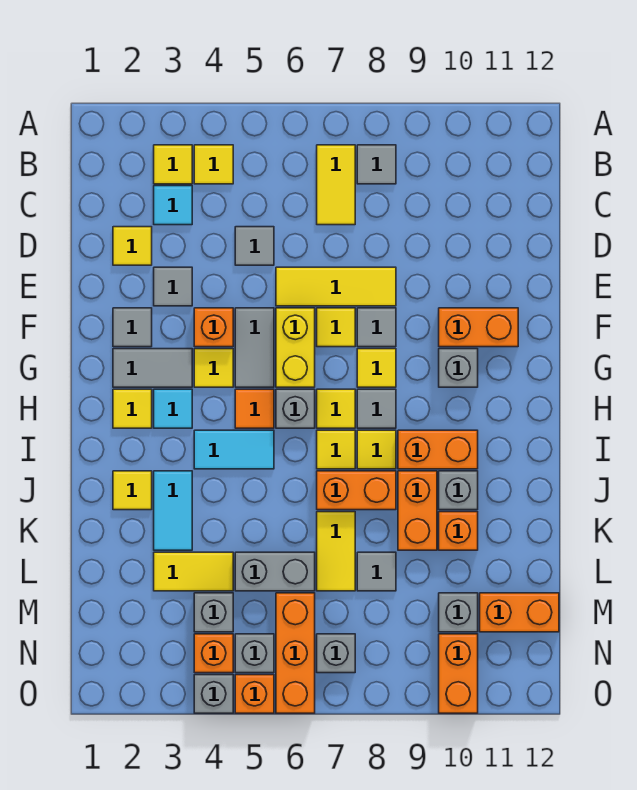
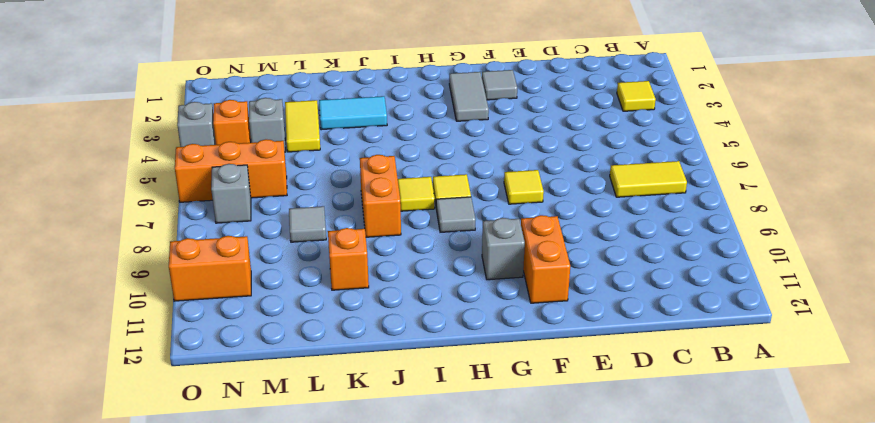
none -> yellow 1x1 tile [194,145,233,184]
none -> grey 1x1 tile [357,145,396,184]
none -> cyan 1x1 tile [154,186,192,225]
none -> yellow 1x1 tile [113,227,152,265]

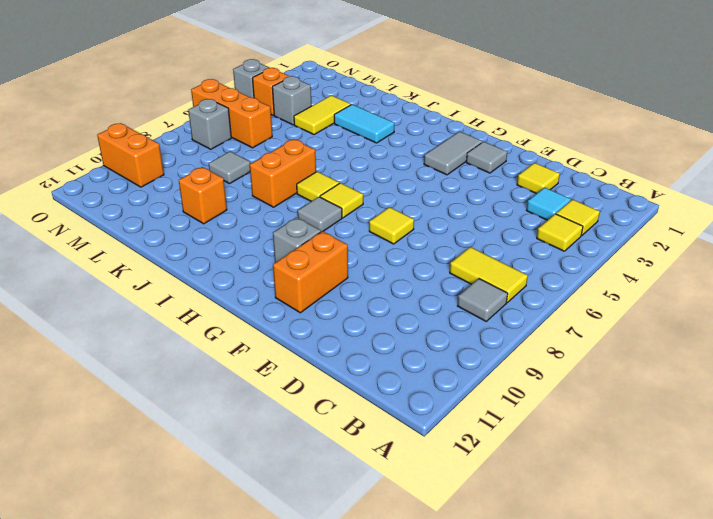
none -> grey 1x1 tile [235,227,274,265]
none -> grey 1x1 tile [154,267,192,306]
none -> yellow 1x3 tile [276,267,396,306]
none -> orange 1x1 brick [194,308,233,347]

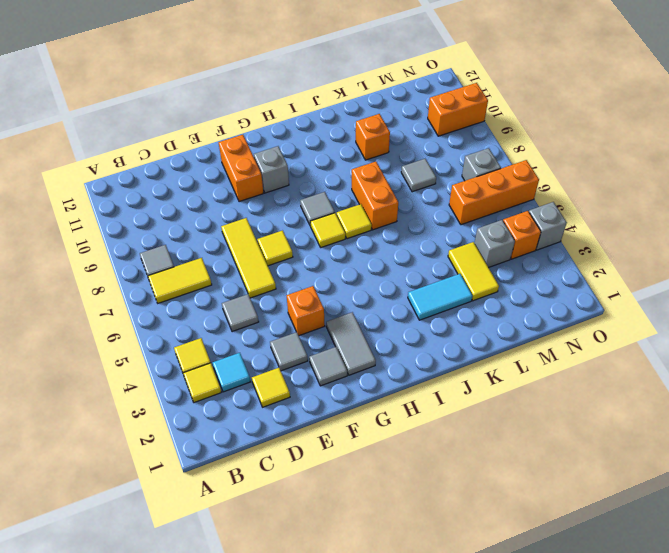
none -> grey 1x2 tile [235,308,274,387]
none -> yellow 1x2 brick [276,308,315,387]
none -> grey 1x1 tile [357,308,396,347]
none -> yellow 1x1 tile [194,349,233,387]

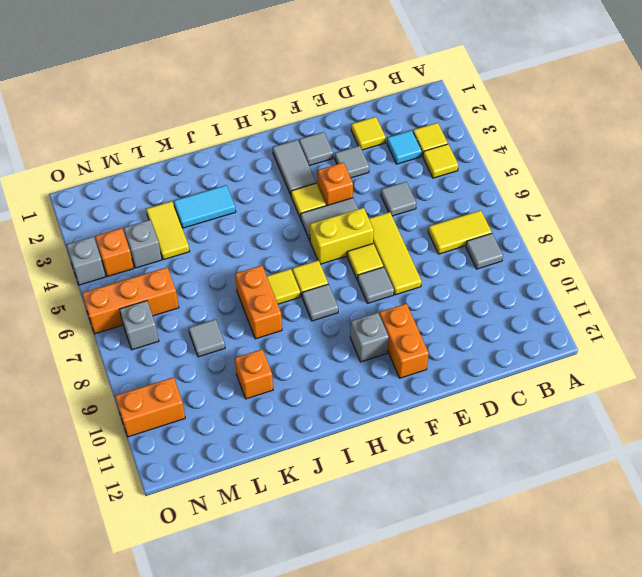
none -> yellow 1x1 tile [357,349,396,387]
none -> yellow 1x1 tile [113,389,152,428]
none -> cyan 1x1 tile [154,389,192,428]
none -> orange 1x1 tile [235,389,274,428]

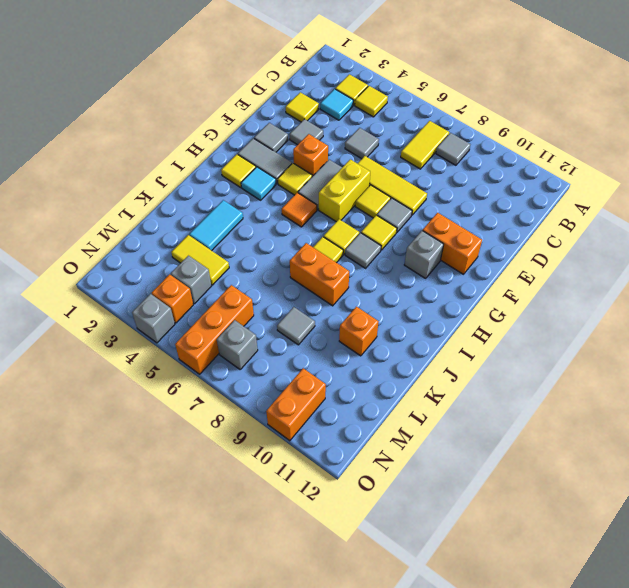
none -> grey 1x1 brick [276,389,315,428]
none -> cyan 1x2 tile [194,430,274,469]
none -> yellow 1x1 tile [357,430,396,469]
none -> orange 1x2 brick [398,430,478,469]

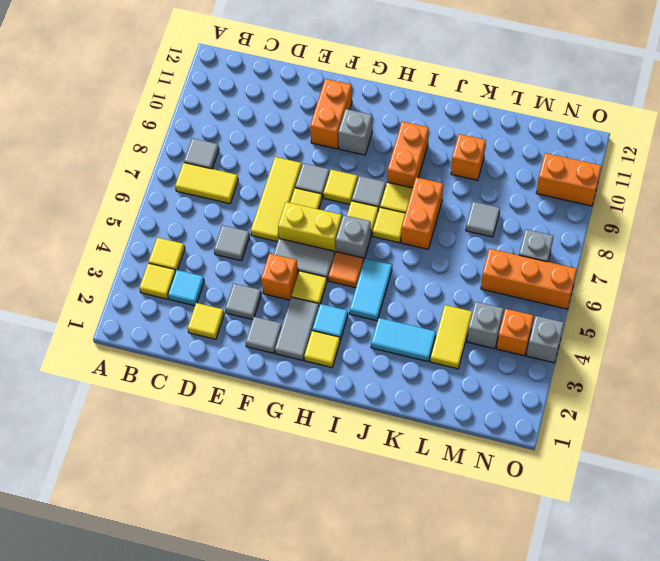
none -> yellow 1x1 tile [113,471,152,510]
none -> orange 1x2 brick [398,471,437,550]
none -> grey 1x1 brick [439,471,478,510]
none -> yellow 1x2 tile [317,512,355,591]

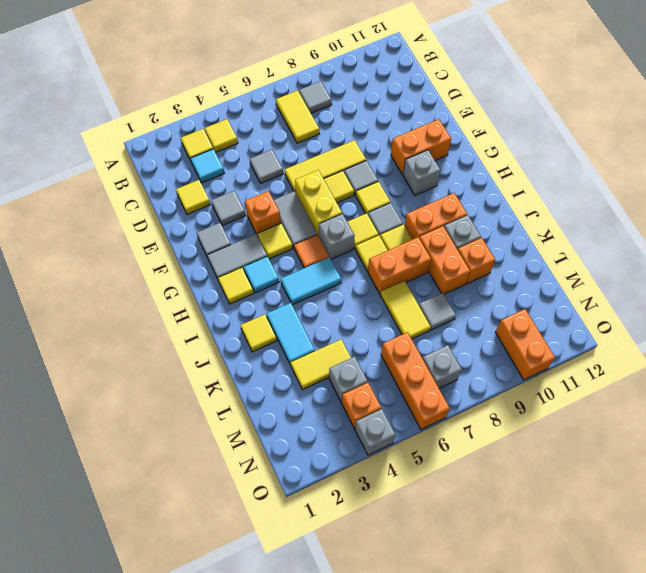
none -> grey 1x2 brick [235,552,315,591]
none -> grey 1x1 brick [439,593,478,632]
none -> orange 1x2 brick [480,593,559,632]
none -> grey 1x1 brick [235,634,274,673]

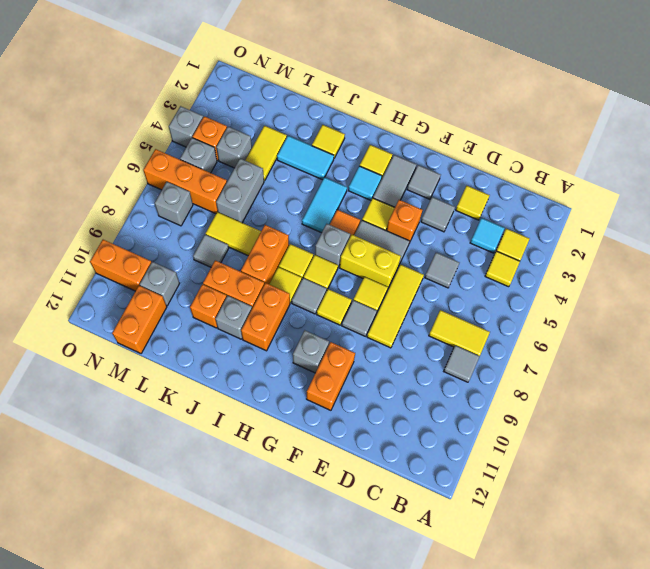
none -> orange 1x1 brick [235,675,274,713]

